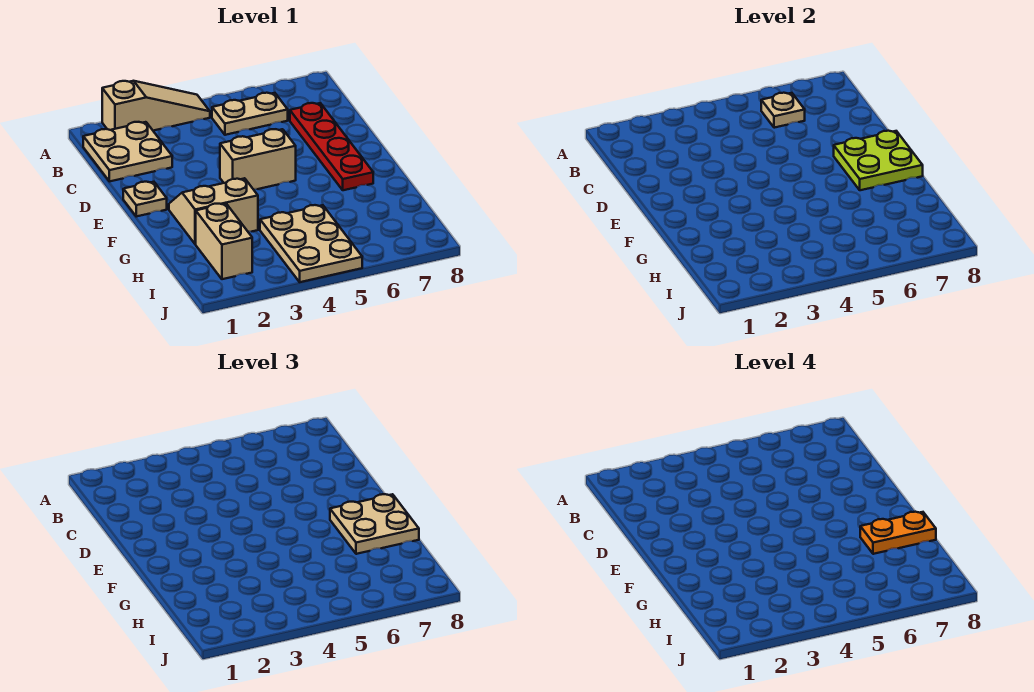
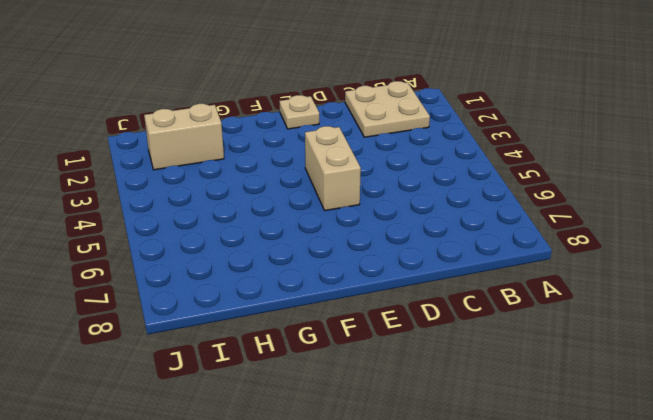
none -> tan 1x3 slope [102,81,210,131]
none -> tan 1x2 plate [212,93,288,135]
none -> red 1x4 plate [290,103,373,190]

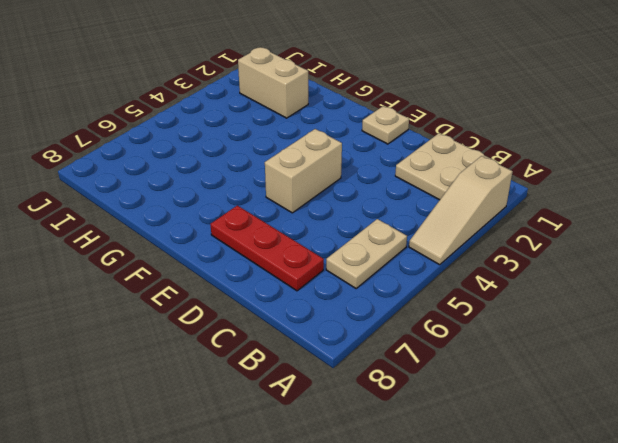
red 1x3 plate [210,205,324,291] -> red 1x4 plate [290,103,373,190]
none -> tan 2x2 slope [169,178,258,244]
none -> tan 2x3 plate [260,205,362,282]
none -> tan 1x1 plate [761,93,805,128]

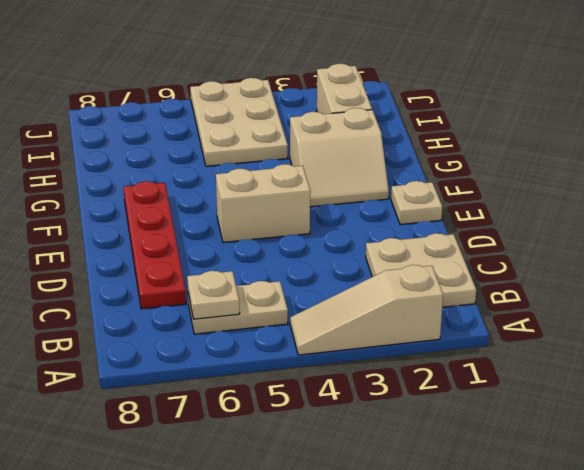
none -> lime 2x2 plate [834,131,923,190]
none -> tan 2x2 plate [330,494,419,554]
none -> orange 1x2 plate [860,512,936,554]

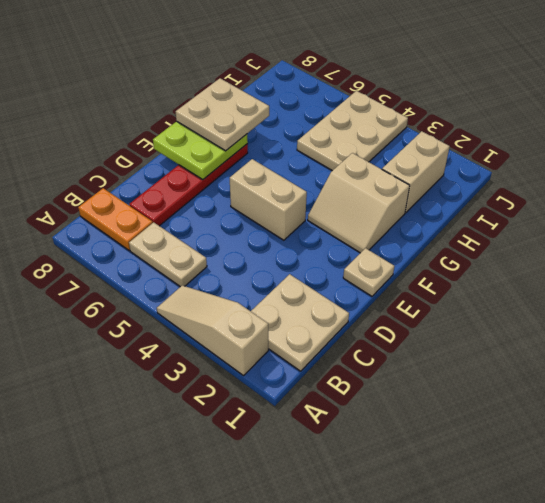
orange 1x2 plate [78,188,153,251] -> orange 1x2 plate moved to [860,512,936,554]
none -> tan 1x1 plate [761,93,805,128]

